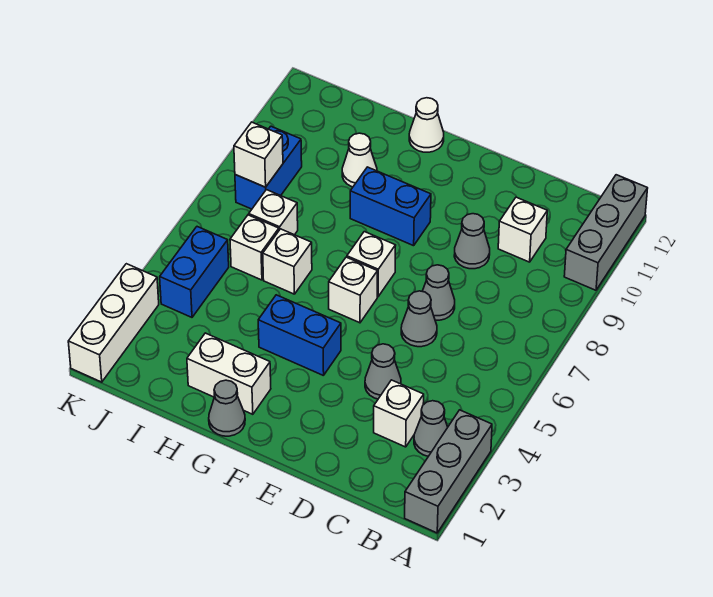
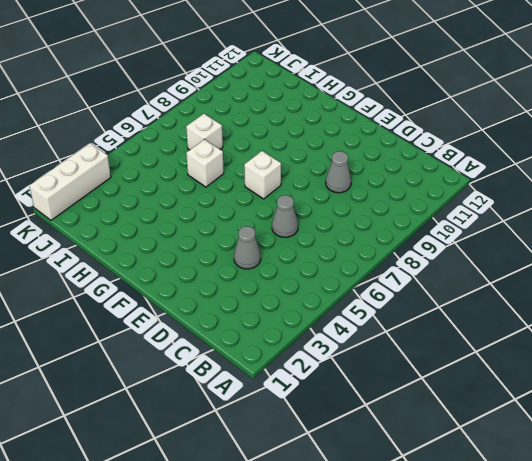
none -> grey 1x3 brick [405,410,492,533]
none -> grey 1x3 brick [564,175,648,290]
none -> grey 1x1 cone [414,401,448,456]

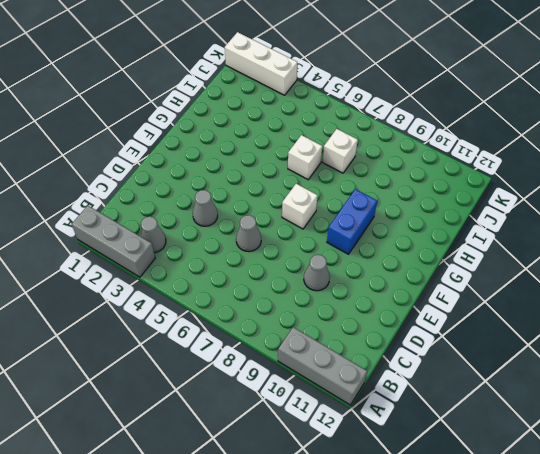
none -> white 1x1 brick [374,380,424,447]
none -> white 1x1 brick [498,197,547,262]
none -> grey 1x1 cone [422,265,455,320]

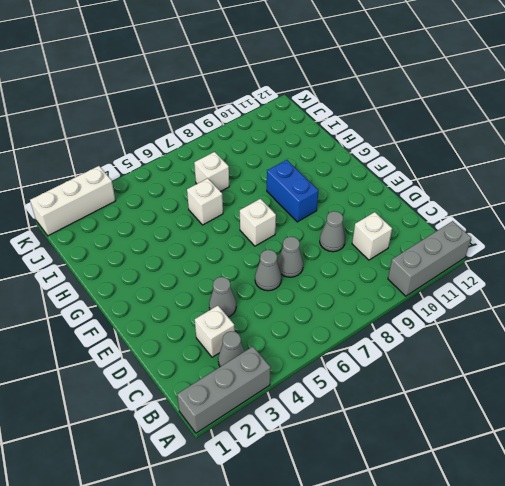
none -> blue 1x2 brick [258,295,341,376]
none -> white 1x1 brick [329,257,377,323]
none -> grey 1x1 cone [209,380,245,436]

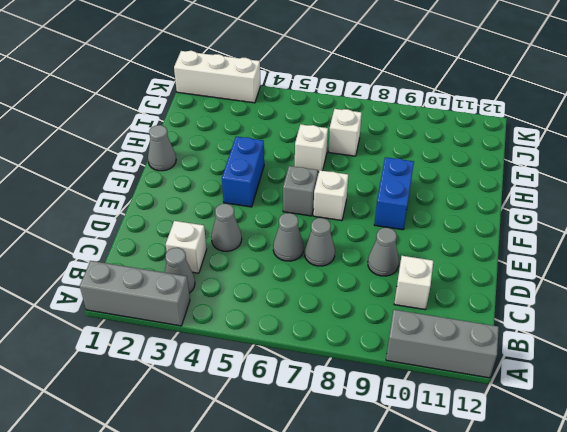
grey 1x1 brick [283,166,318,216] -> white 1x1 brick [329,257,377,323]
none -> white 1x2 brick [187,333,271,414]
none -> white 1x1 cone [409,98,444,152]
none -> white 1x1 cone [342,133,377,187]

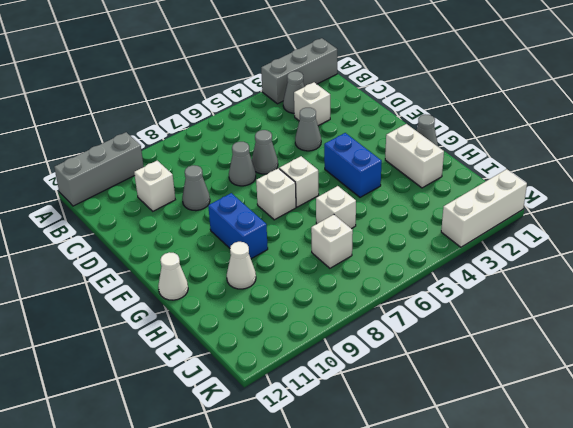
none -> white 1x1 brick [230,215,279,280]
none -> blue 1x2 brick [160,227,229,317]
none -> blue 1x2 brick [235,126,302,209]

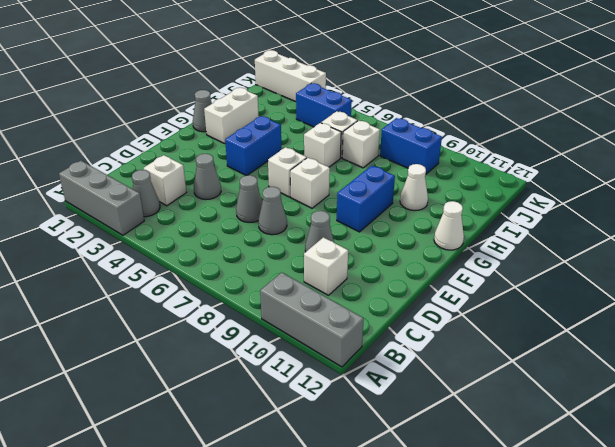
none -> white 1x1 brick [234,122,283,187]

